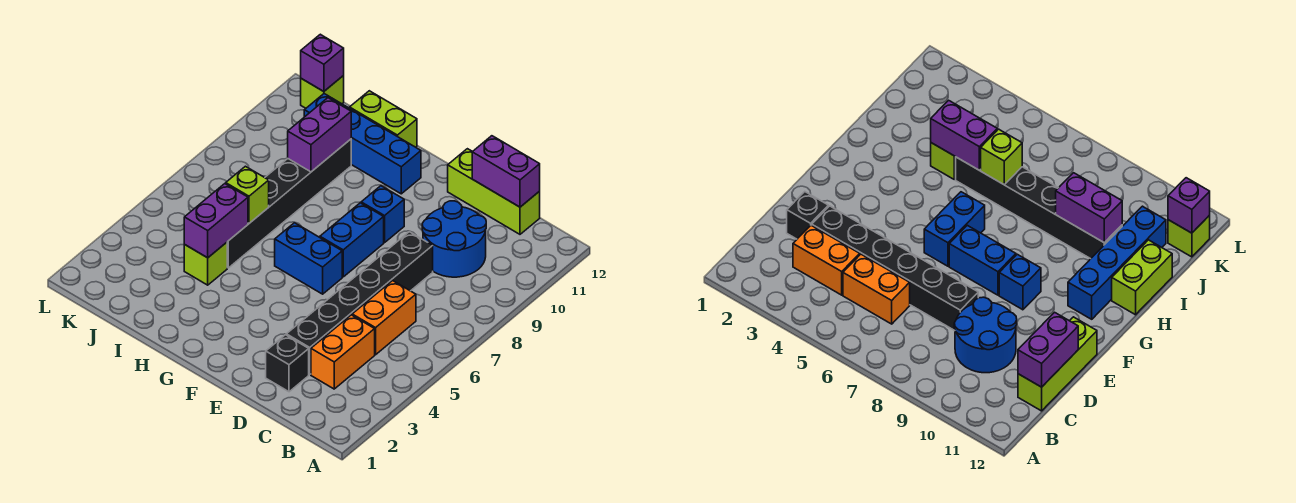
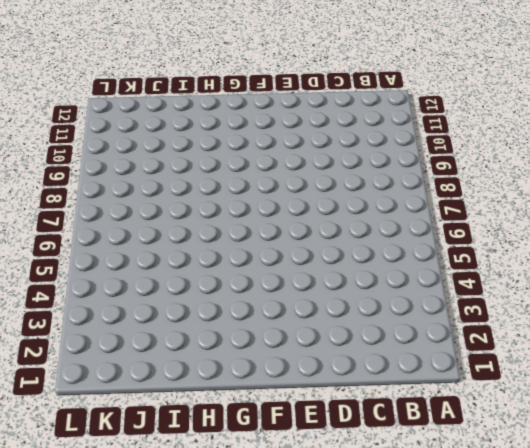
none -> orange 1x2 brick [311,315,375,389]
none -> orange 1x2 brick [352,281,416,355]
none -> blue 2x2 round brick [422,201,486,277]

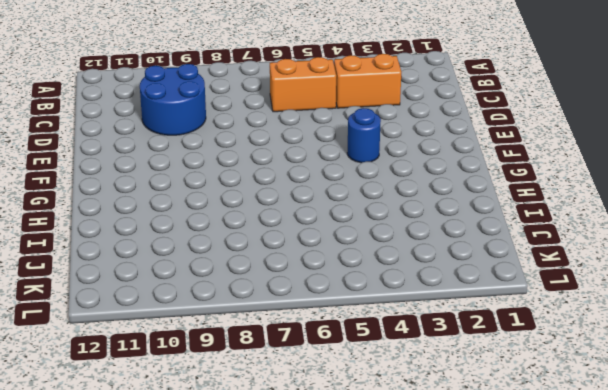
blue 1x1 round brick [347,108,381,163] -> none
none -> lime 1x3 brick [448,149,540,234]
none -> black 1x1 brick [266,335,309,392]
none -> black 1x6 brick [286,232,433,374]

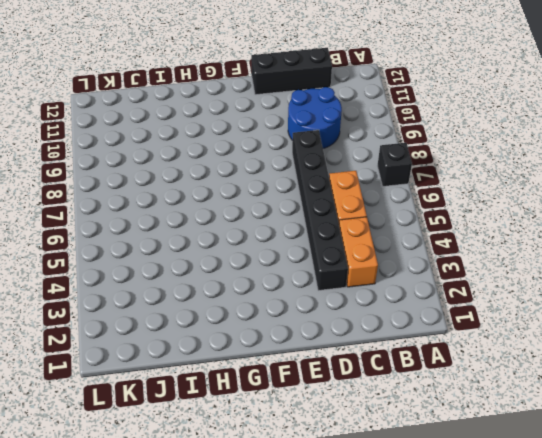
black 1x1 brick [377,143,412,186] -> black 1x1 brick moved to [266,335,309,392]
black 1x3 brick [251,48,332,95] -> lime 1x3 brick [448,149,540,234]
none -> blue 1x2 brick [275,223,342,294]
none -> blue 1x2 brick [320,203,384,277]
none -> blue 1x1 brick [361,186,404,243]

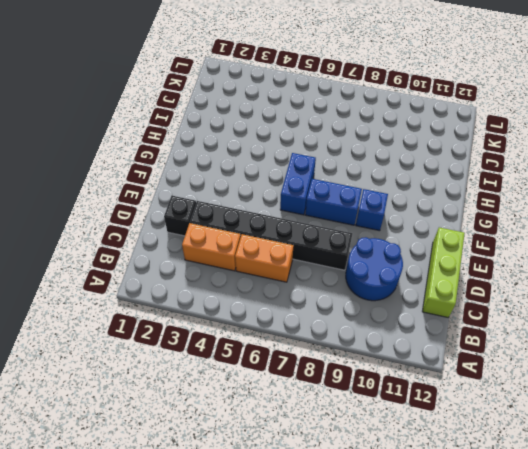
none -> blue 1x4 brick [304,94,421,194]
none -> lime 1x2 brick [350,91,417,147]
none -> lime 1x1 brick [184,242,227,285]

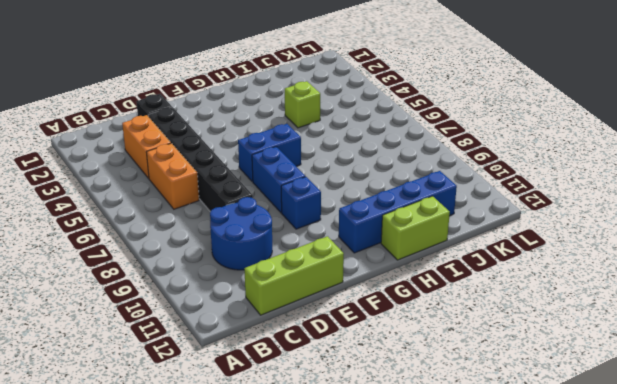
none -> black 1x6 brick [227,139,351,268]
none -> lime 1x1 brick [301,76,344,108]
none -> purple 1x2 brick [472,136,540,207]

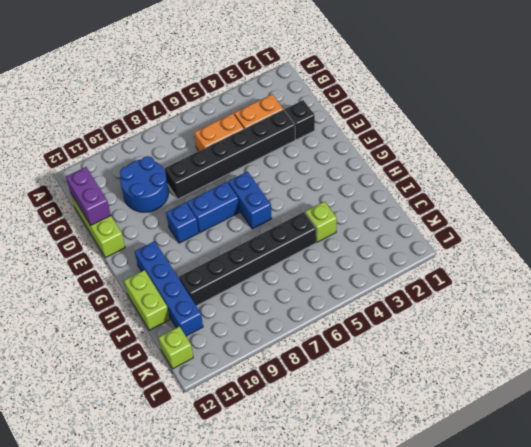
none -> purple 1x2 brick [184,184,248,258]
none -> lime 1x1 brick [226,166,269,223]
none -> purple 1x2 brick [288,98,351,172]

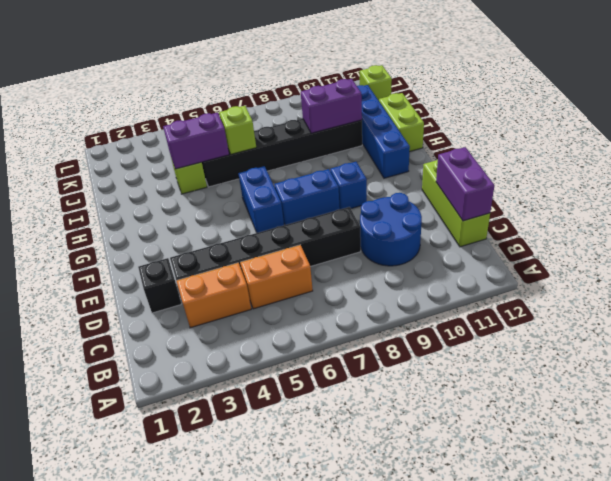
none -> purple 1x1 brick [301,34,344,92]

